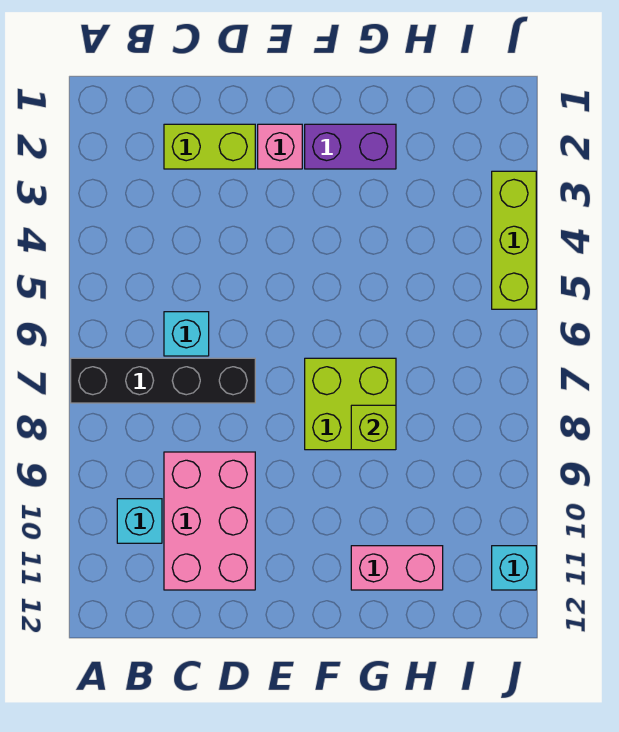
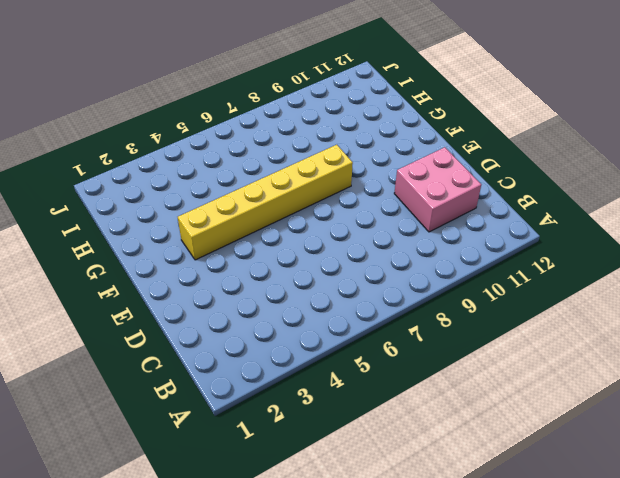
pink 2x2 brick [394,147,481,232] -> pink 2x3 brick [164,452,255,590]
yellow 1x6 brick [178,145,353,260] -> lime 2x2 brick [305,358,396,450]
none -> black 1x4 brick [71,358,255,403]
none -> cyan 1x1 brick [117,499,162,543]
none -> lime 1x2 brick [164,124,255,169]

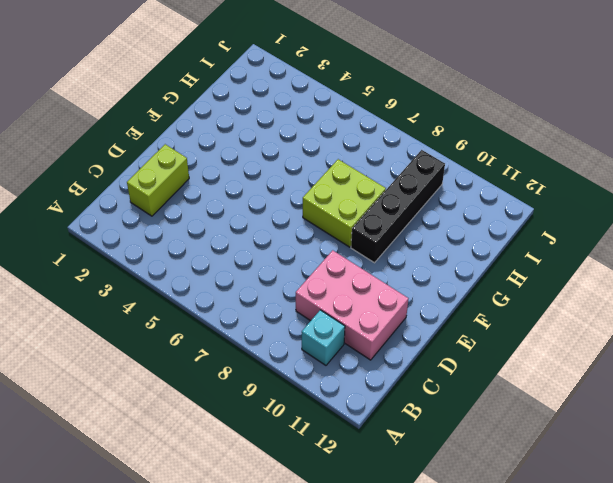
black 1x4 brick [351,150,445,263] -> black 1x4 brick moved to [71,358,255,403]
none -> cyan 1x1 brick [164,312,209,356]
none -> pink 1x1 brick [258,124,302,169]
none -> purple 1x2 brick [305,124,396,169]

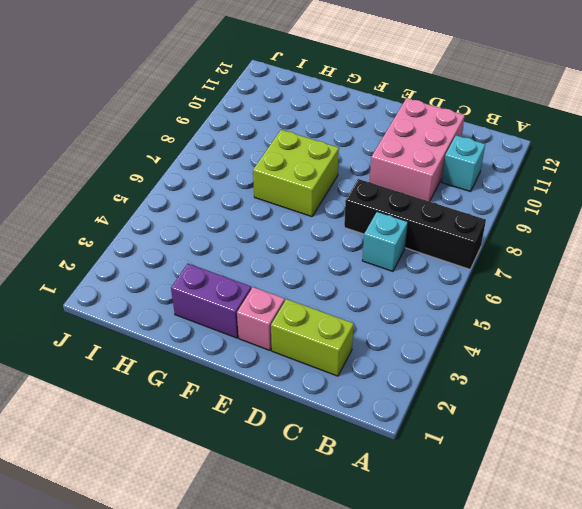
none -> pink 1x2 brick [351,546,443,590]
none -> lime 1x3 brick [492,171,536,309]
none -> cyan 1x1 brick [492,546,536,590]

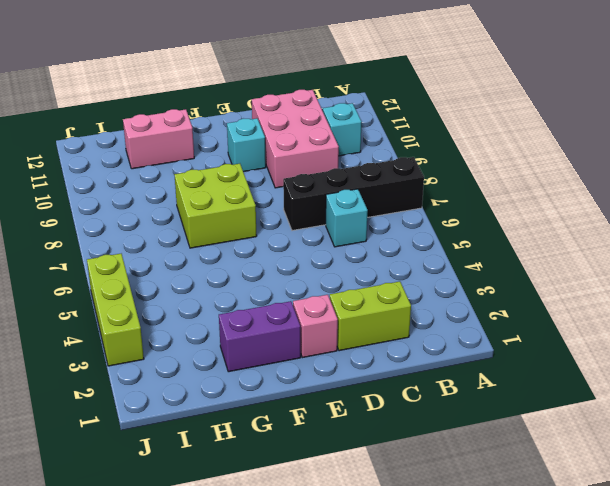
cyan 1x1 brick [227,118,266,172] -> cyan 1x1 brick moved to [492,546,536,590]
none -> lime 1x1 brick [351,405,396,450]

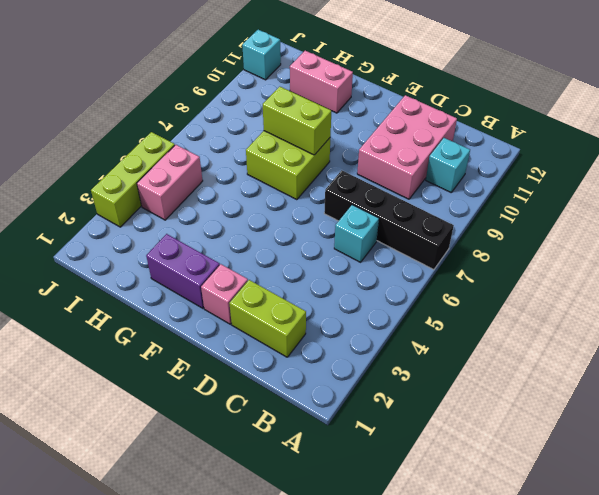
lime 1x2 brick [263,87,331,155] -> lime 1x1 brick [351,405,396,450]
pink 1x2 brick [137,145,203,220] -> none

